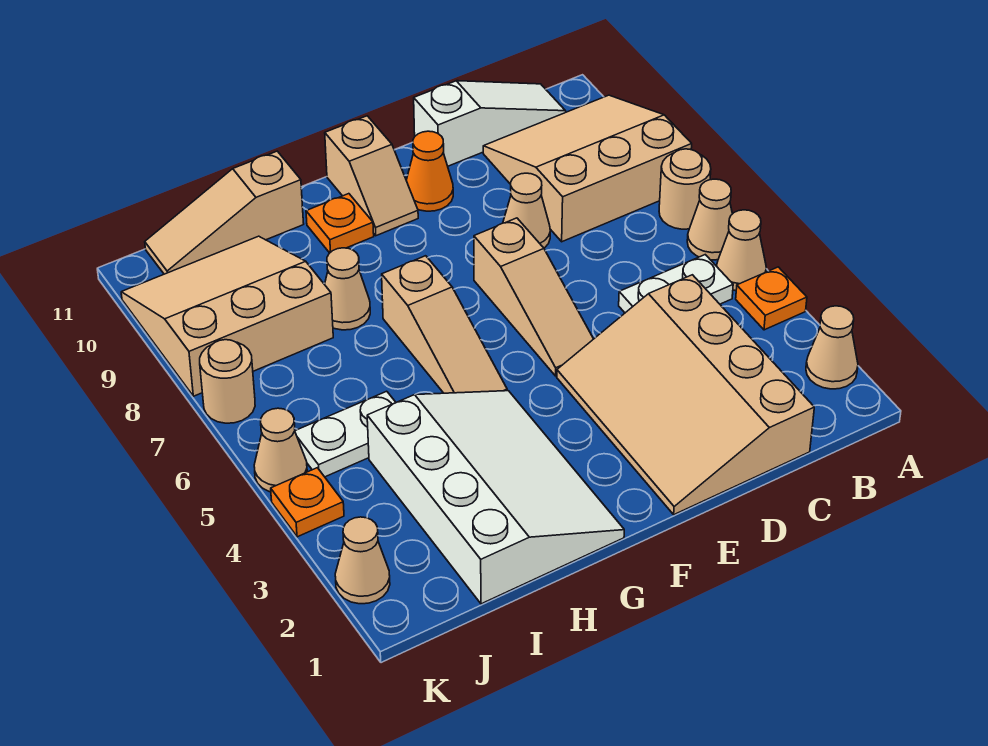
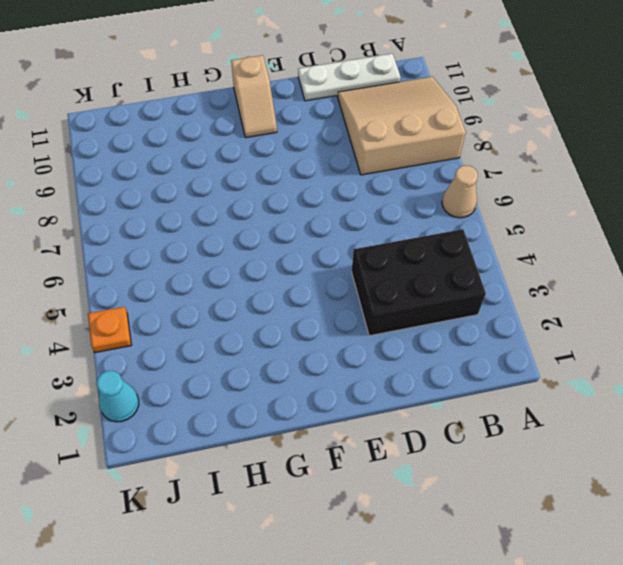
black 2x3 brick [352,229,486,336] -> tan 3x4 slope [557,275,814,515]
white 1x3 plate [298,54,401,101] -> white 1x3 slope [414,81,566,166]
cyan 1x1 cone [96,371,139,422] -> tan 1x1 cone [335,517,390,604]
none -> tan 1x1 cone [806,306,858,389]
none -> orange 1x1 plate [736,267,807,330]
none -> tan 1x1 cone [717,210,766,291]

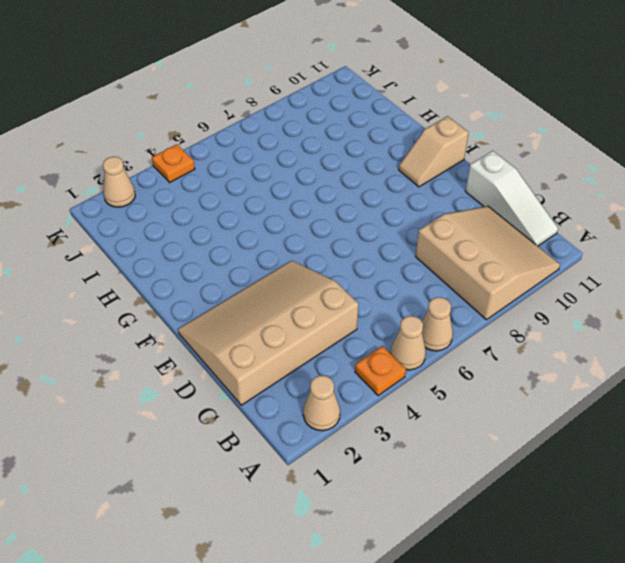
none -> tan 1x1 round brick [659,149,711,229]
none -> white 1x2 plate [619,255,733,313]
none -> tan 1x1 cone [503,173,550,248]

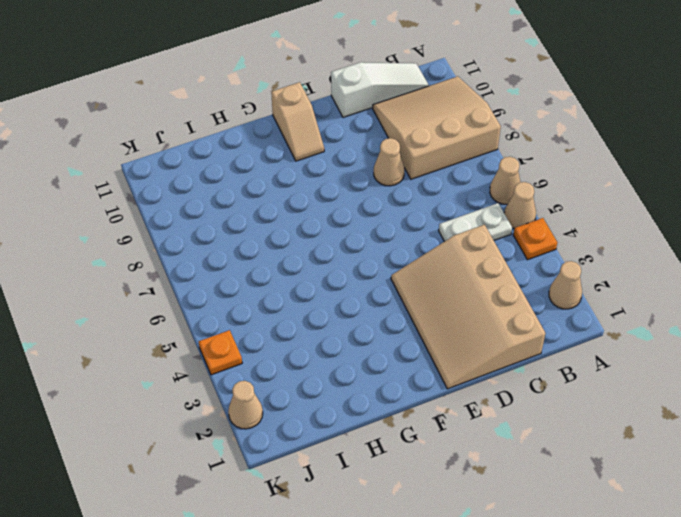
none -> tan 1x1 round brick [659,149,711,229]
none -> tan 1x3 slope [474,218,593,376]
none -> orange 1x1 cone [406,131,453,211]

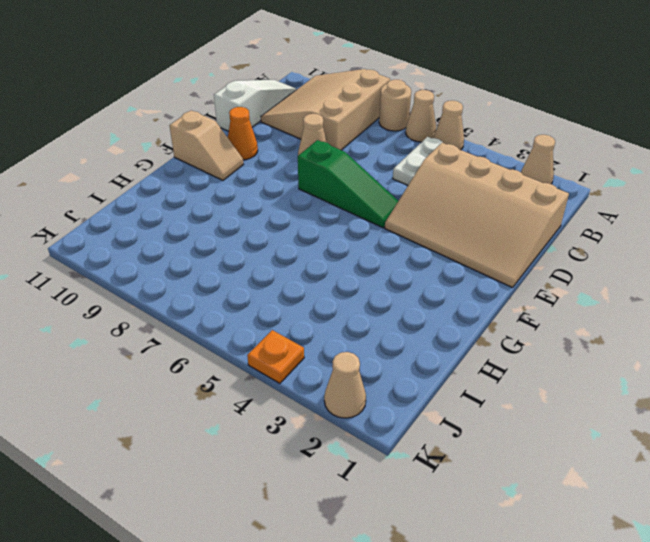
green 1x3 slope [298,140,398,228] -> tan 1x3 slope [474,218,593,376]
none -> orange 1x1 plate [736,267,807,330]
none -> white 3x4 slope [367,391,624,604]
none -> tan 1x3 slope [382,256,507,393]

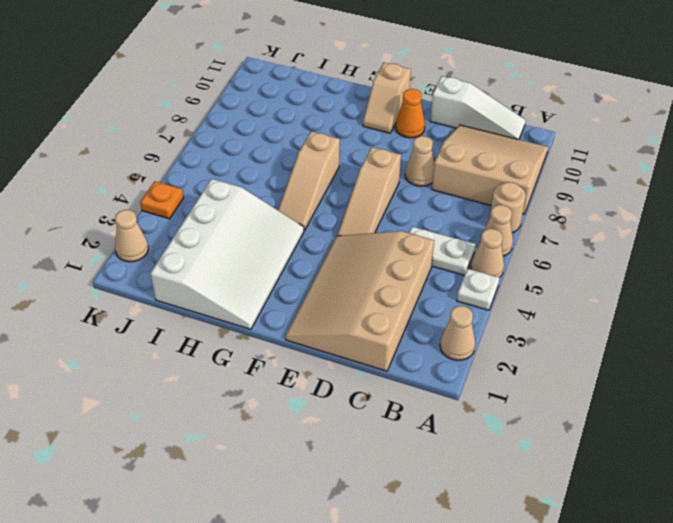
white 1x1 plate [457,269,500,310] -> orange 1x1 plate [736,267,807,330]
none -> orange 1x1 plate [306,194,374,253]
none -> tan 1x1 cone [325,248,370,330]
none -> tan 1x3 slope [145,151,304,274]

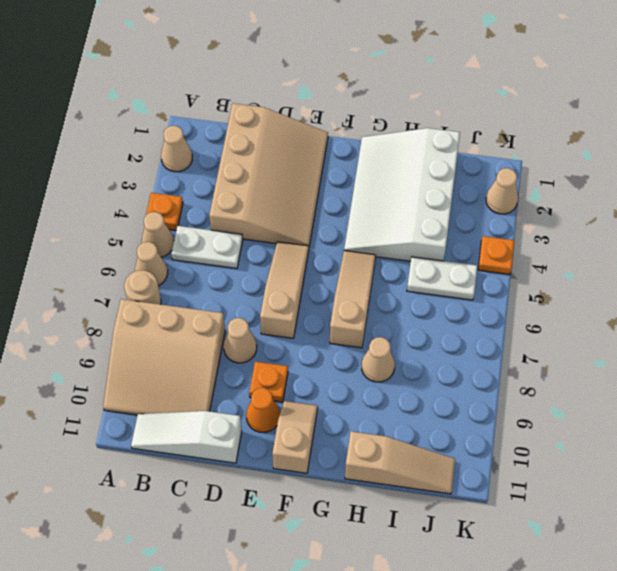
orange 1x1 plate [249,362,288,402] -> orange 1x1 plate moved to [306,194,374,253]
none -> tan 3x3 slope [121,236,333,396]
none -> tan 1x1 cone [254,408,307,492]
none -> tan 1x1 round brick [200,340,255,423]

